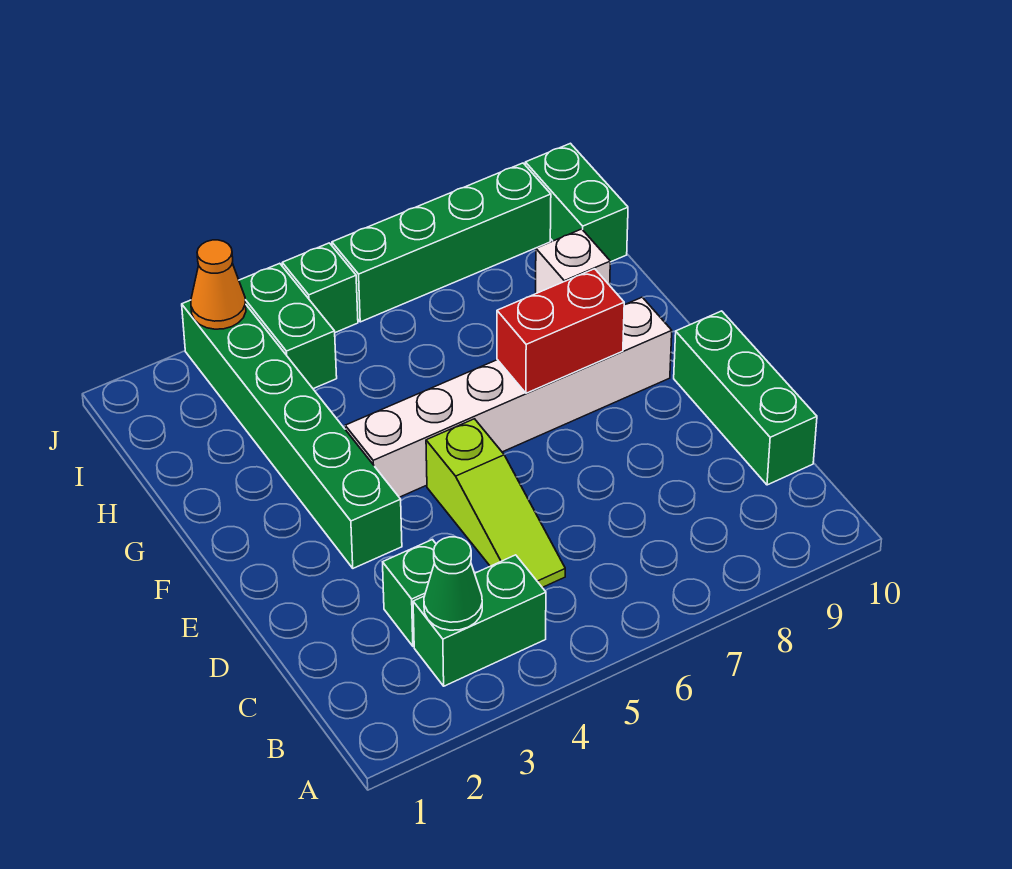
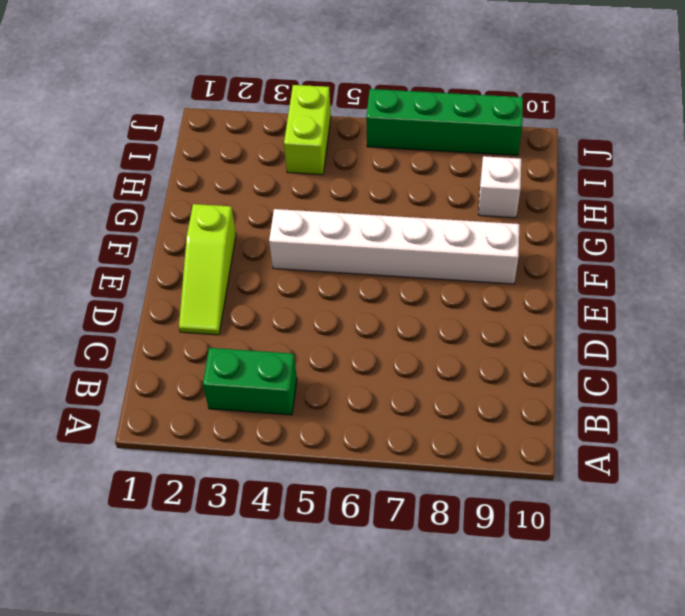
lime 1x3 slope [179,204,236,335] -> lime 1x3 slope moved to [426,419,565,588]
lime 1x2 brick [284,85,331,175] -> green 1x2 brick [239,263,337,389]
none -> green 1x1 brick [383,540,436,646]
none -> green 1x3 brick [674,311,817,485]
none -> green 1x6 brick [182,300,402,568]

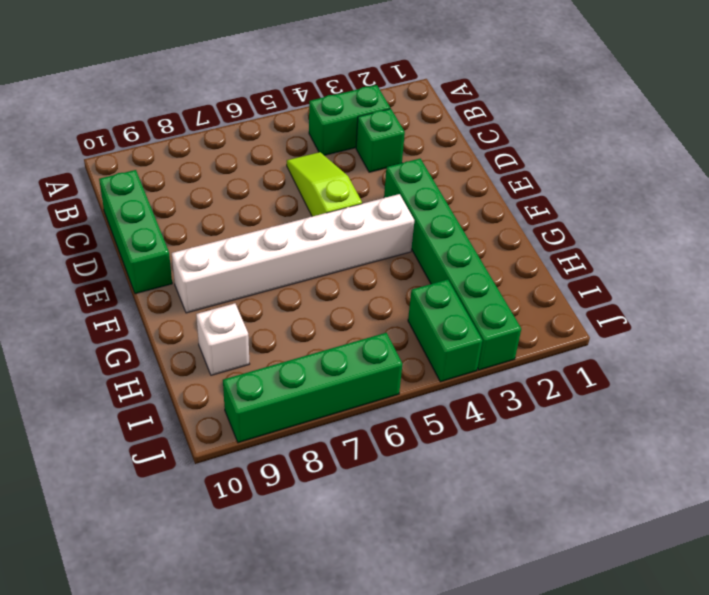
none -> green 1x2 brick [525,143,628,262]
none -> green 1x1 brick [282,243,358,333]
none -> green 1x1 cone [424,537,482,630]

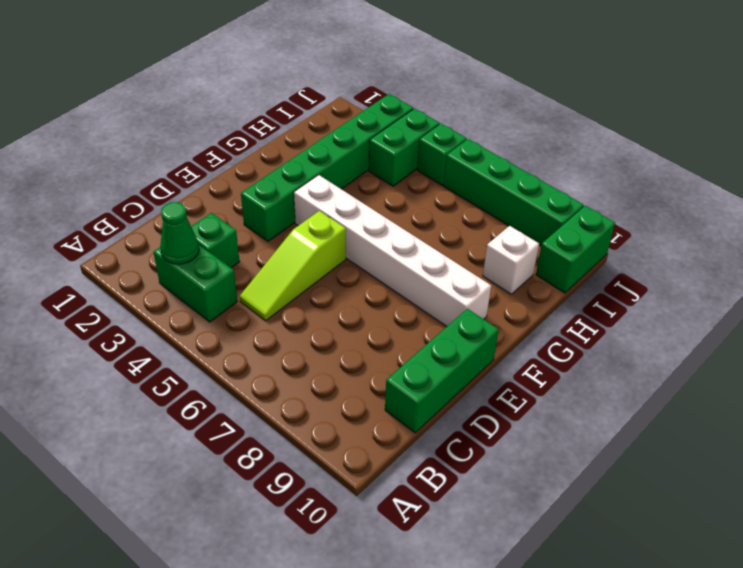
none -> red 1x2 brick [497,269,624,393]
none -> orange 1x1 cone [191,240,246,329]

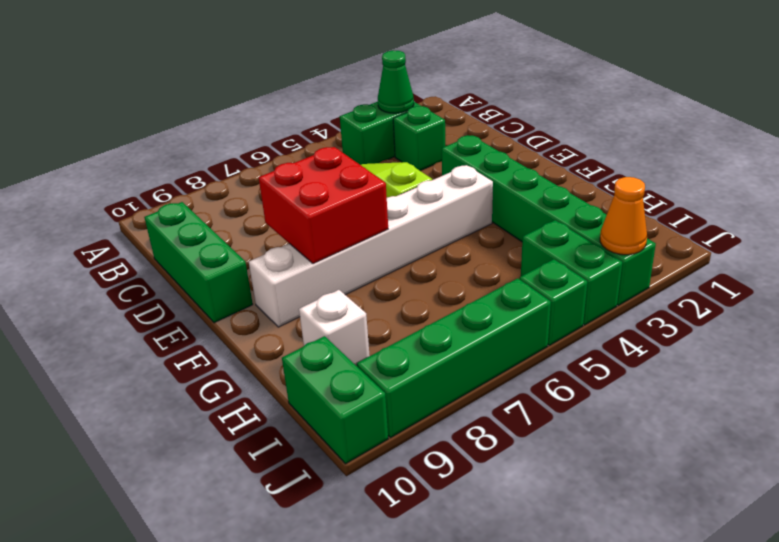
red 2x2 brick [259,147,388,264] -> red 1x2 brick [497,269,624,393]

